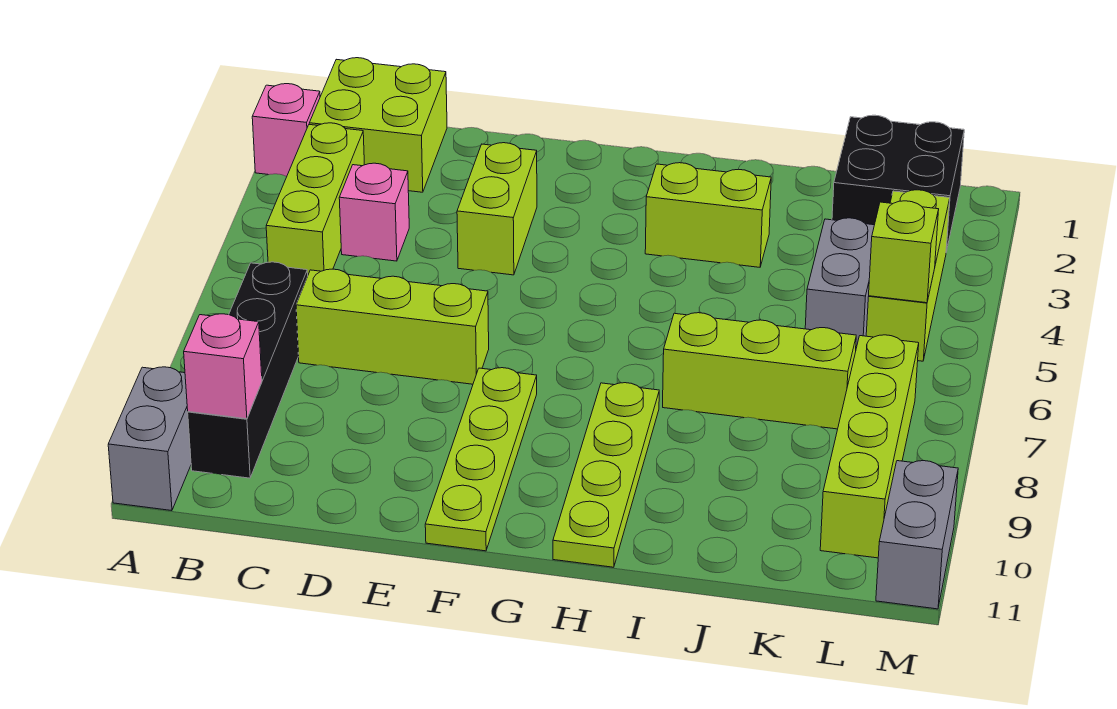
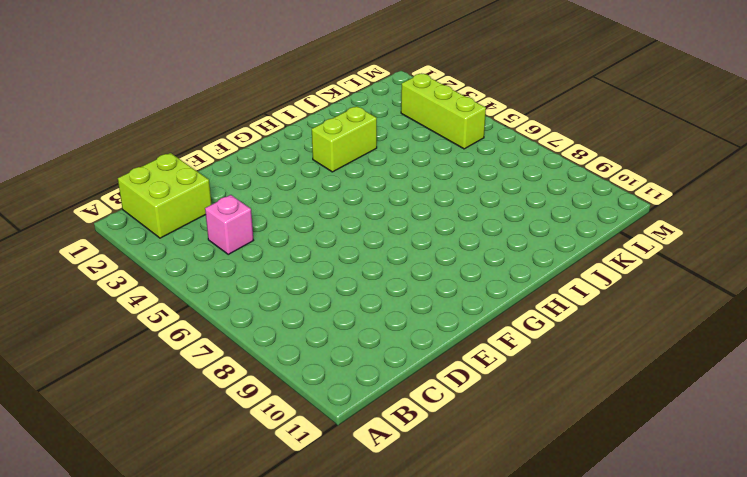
none -> pink 1x1 brick [252,84,320,176]
none -> grey 1x2 brick [108,367,191,511]
none -> lime 1x3 brick [266,123,364,274]

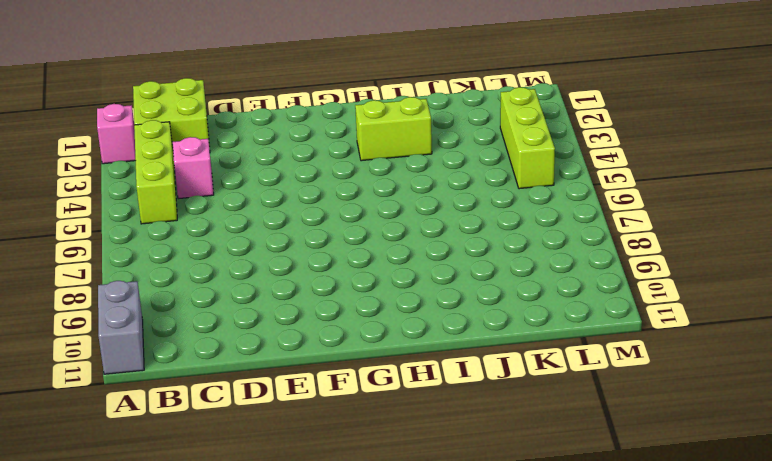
none -> black 1x4 brick [188,262,308,478]
none -> lime 1x3 brick [296,269,489,384]
none -> lime 1x2 brick [457,143,537,275]

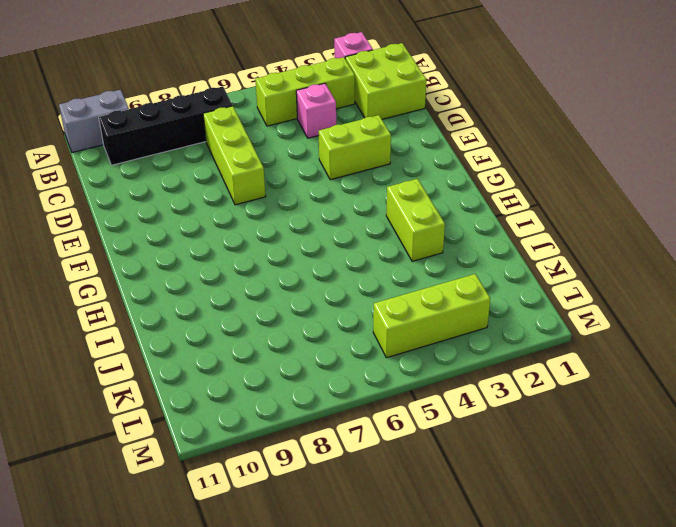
none -> lime 1x4 plate [425,368,537,551]
none -> lime 1x4 plate [553,383,659,567]
none -> lime 1x3 brick [663,313,856,429]

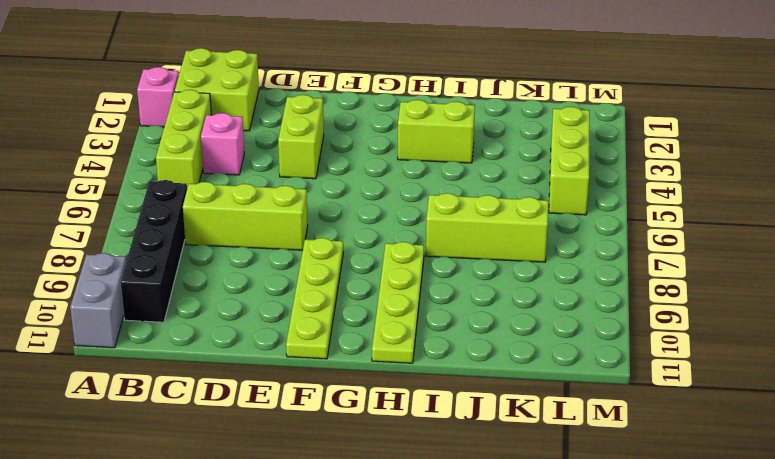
none -> black 2x2 brick [832,115,964,252]
none -> grey 1x2 brick [805,218,874,348]
none -> lime 1x4 brick [820,335,919,558]

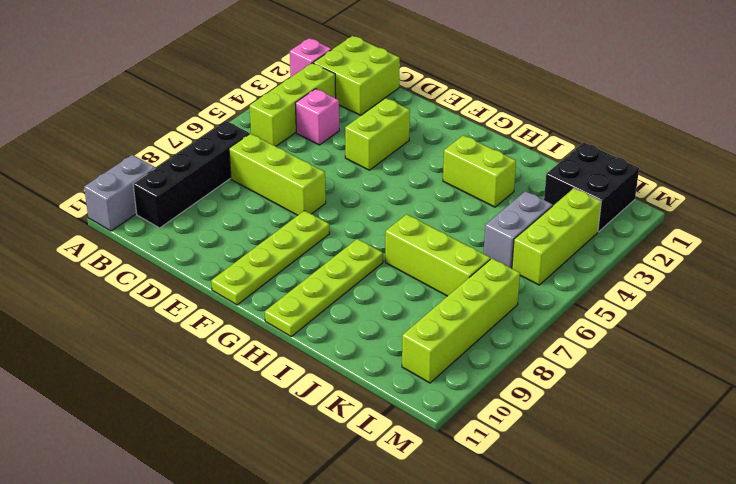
none -> grey 1x2 brick [876,461,958,609]
none -> pink 1x1 brick [184,314,262,419]
none -> lime 1x1 brick [869,201,939,303]

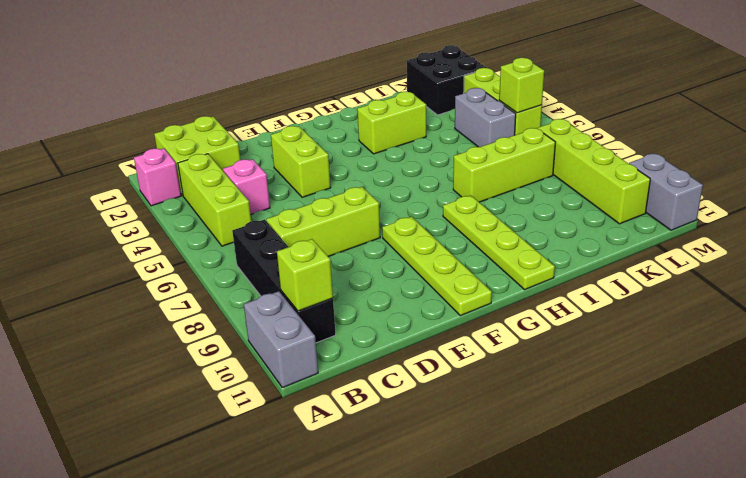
lime 1x1 brick [277,239,333,311] -> pink 1x1 brick [184,314,262,419]

